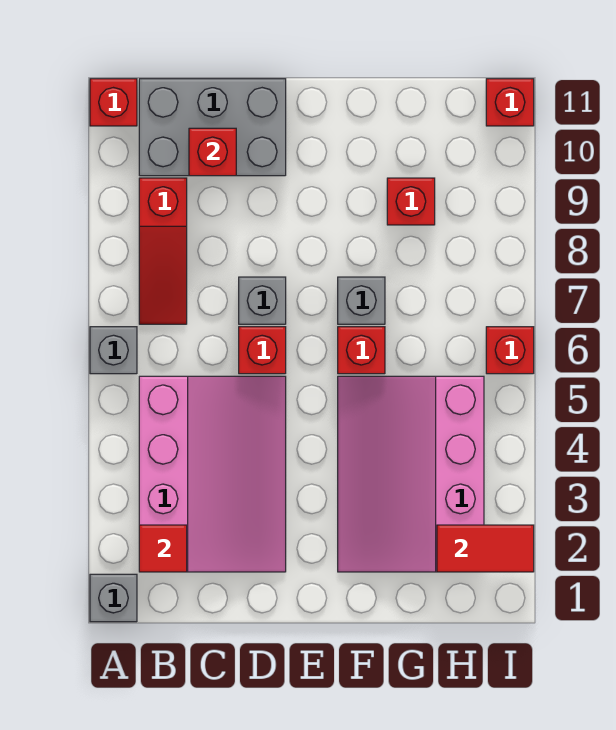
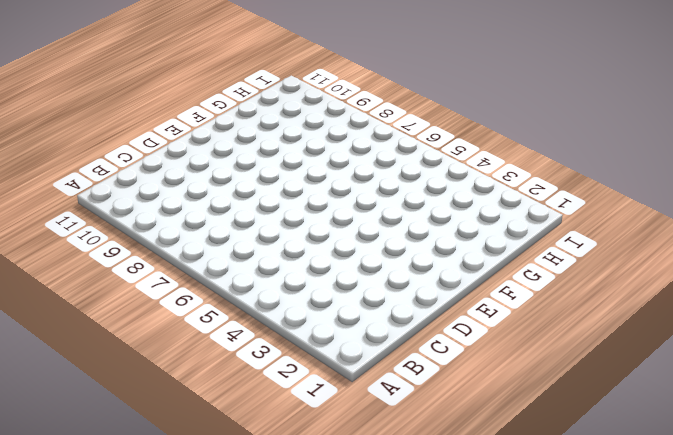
none -> grey 1x1 brick [90,574,137,622]
none -> grey 1x1 brick [90,327,137,374]
none -> red 1x1 brick [90,79,137,126]

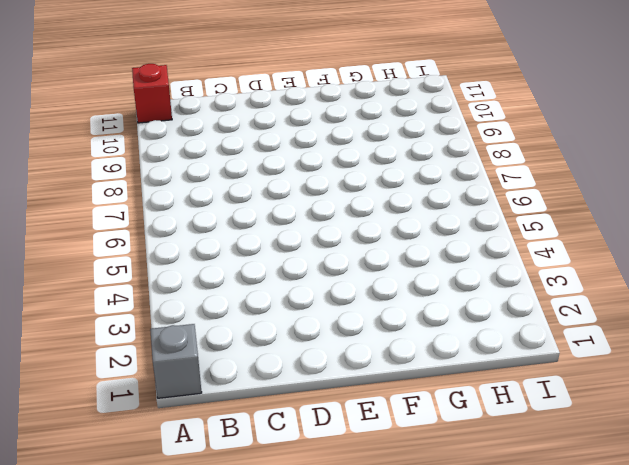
none -> grey 1x1 brick [90,327,137,374]
none -> pink 3x4 slope [139,376,286,572]
none -> red 1x3 slope [139,178,187,324]

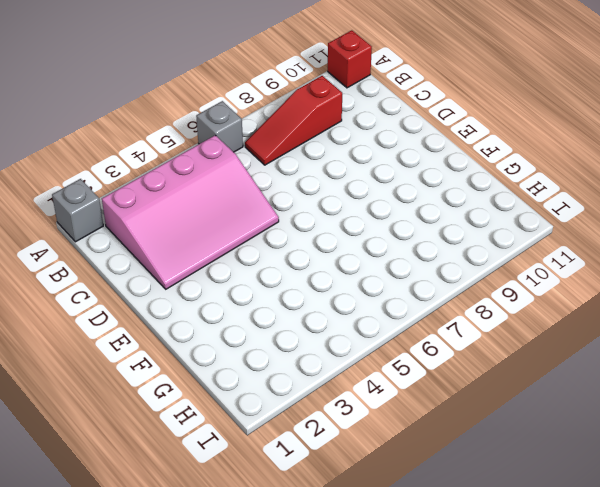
none -> grey 2x3 brick [139,79,286,176]
none -> red 1x1 brick [239,327,286,374]
none -> grey 1x1 brick [239,277,286,324]

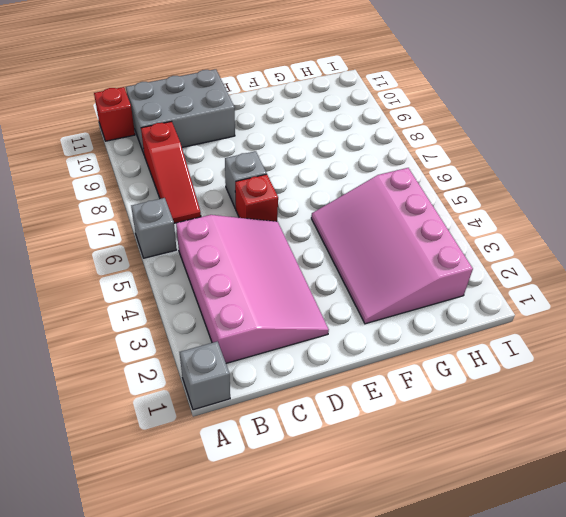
none -> red 1x1 brick [338,327,385,374]
none -> grey 1x1 brick [338,277,385,324]
none -> red 1x1 brick [387,178,435,225]

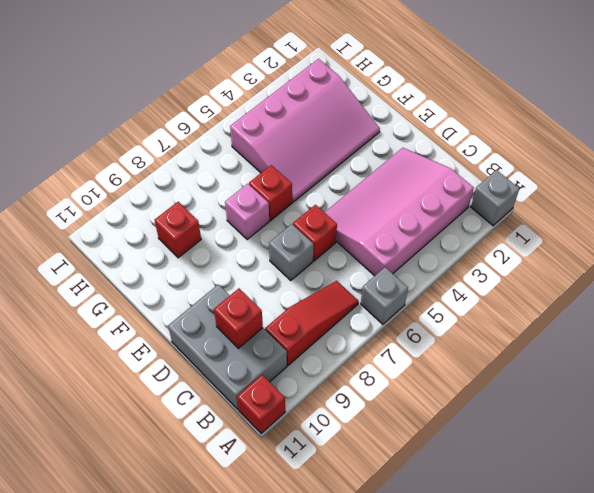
pink 1x1 brick [225,184,269,239] -> grey 1x1 brick [338,277,385,324]
none -> red 1x1 brick [486,327,534,374]
none -> red 1x1 brick [486,79,534,126]
none -> red 1x1 tile [139,525,187,572]

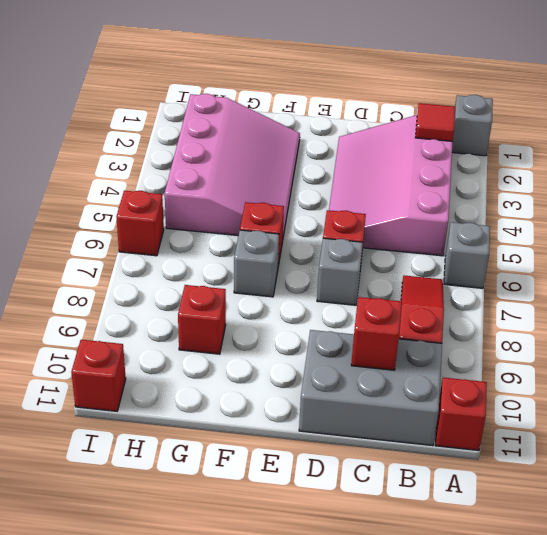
none -> red 1x2 tile [437,525,534,572]

